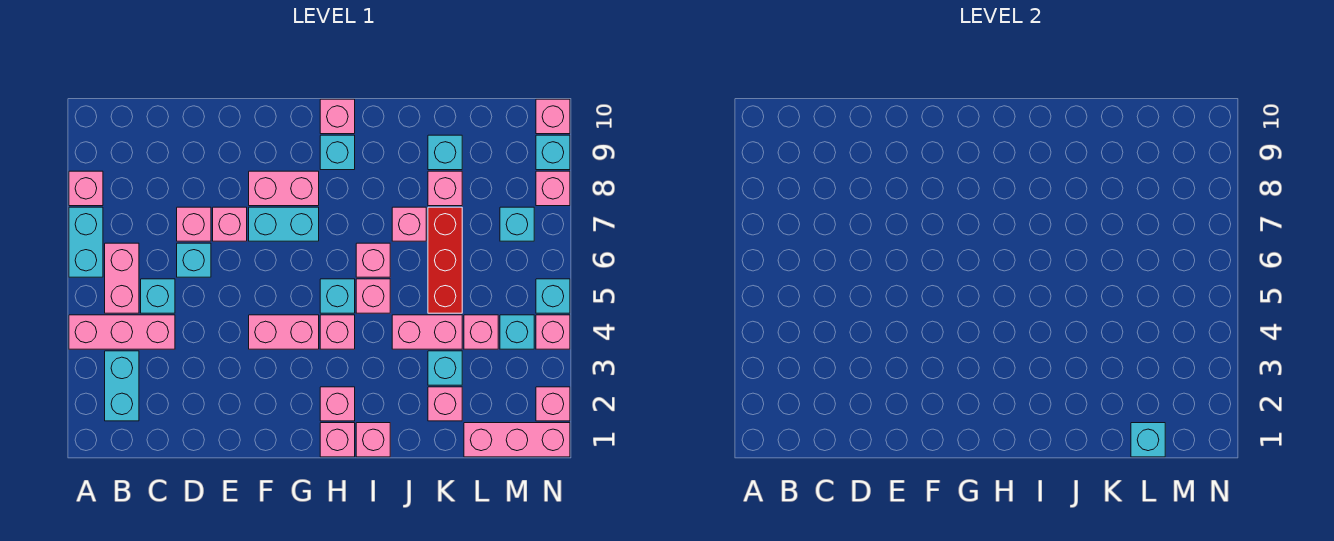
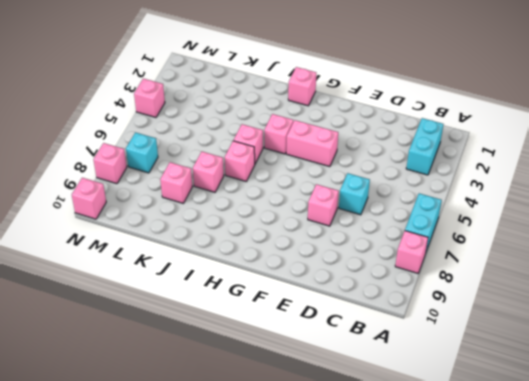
none -> pink 1x3 brick [69,315,175,349]
none -> pink 1x2 brick [105,243,139,313]
none -> cyan 1x1 brick [141,279,175,313]
none -> pink 1x1 brick [177,207,211,241]

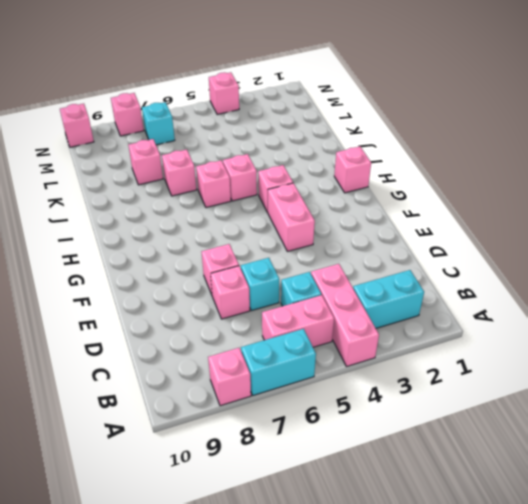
none -> cyan 1x2 brick [249,207,319,241]
none -> pink 1x2 brick [249,171,319,206]
none -> pink 1x1 brick [320,387,355,421]
none -> cyan 1x1 brick [320,279,355,313]

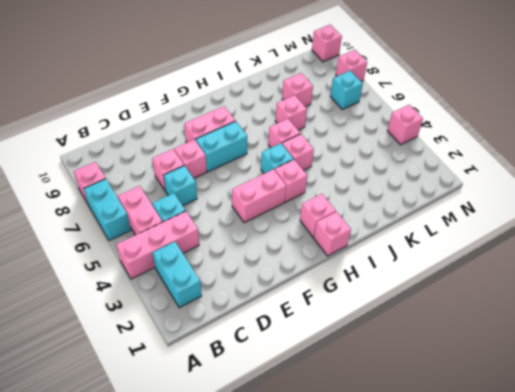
none -> cyan 1x1 brick [320,135,355,170]
none -> pink 1x1 brick [320,99,355,134]
none -> pink 1x1 brick [356,423,390,457]
none -> pink 1x2 brick [392,315,462,349]

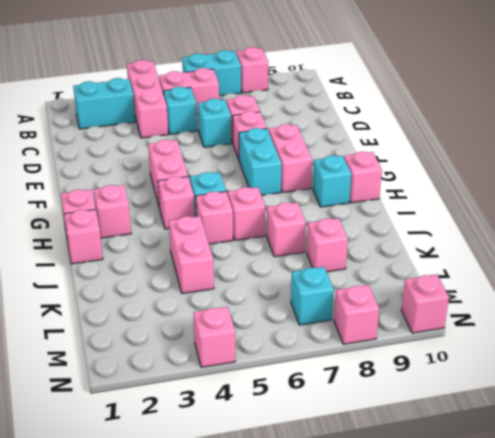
none -> pink 1x1 brick [428,387,462,421]
none -> cyan 1x1 brick [428,351,462,385]
none -> red 1x3 brick [428,207,462,313]
none -> cyan 1x1 brick [428,135,462,170]

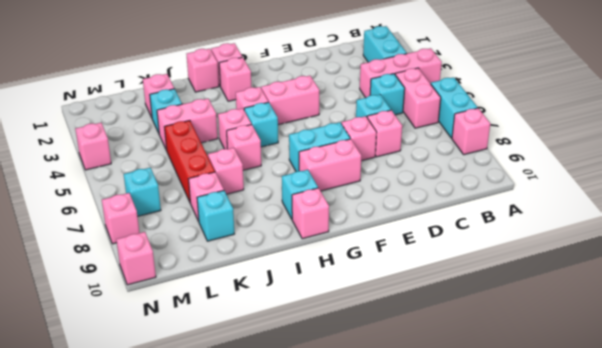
none -> pink 1x3 brick [464,423,570,457]
none -> pink 1x1 brick [464,315,498,349]
none -> cyan 1x1 brick [500,315,534,349]
none -> pink 1x1 brick [536,387,570,421]

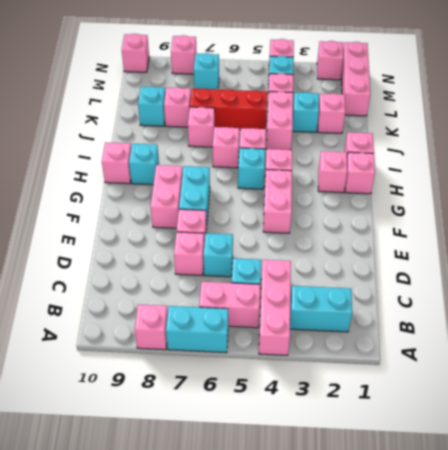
none -> cyan 1x1 brick [536,279,570,313]
none -> cyan 1x1 brick [536,135,570,170]
none -> cyan 1x1 brick [1131,423,1165,457]

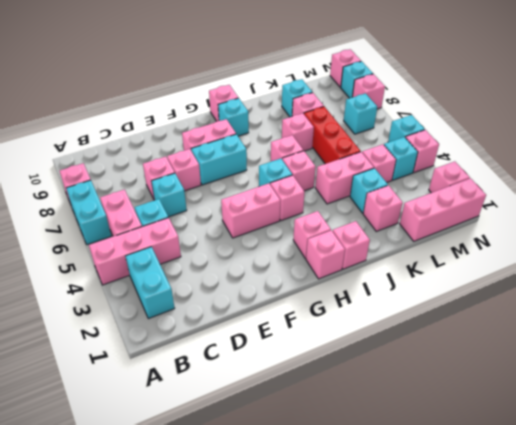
none -> cyan 1x1 brick [1131,423,1165,457]

